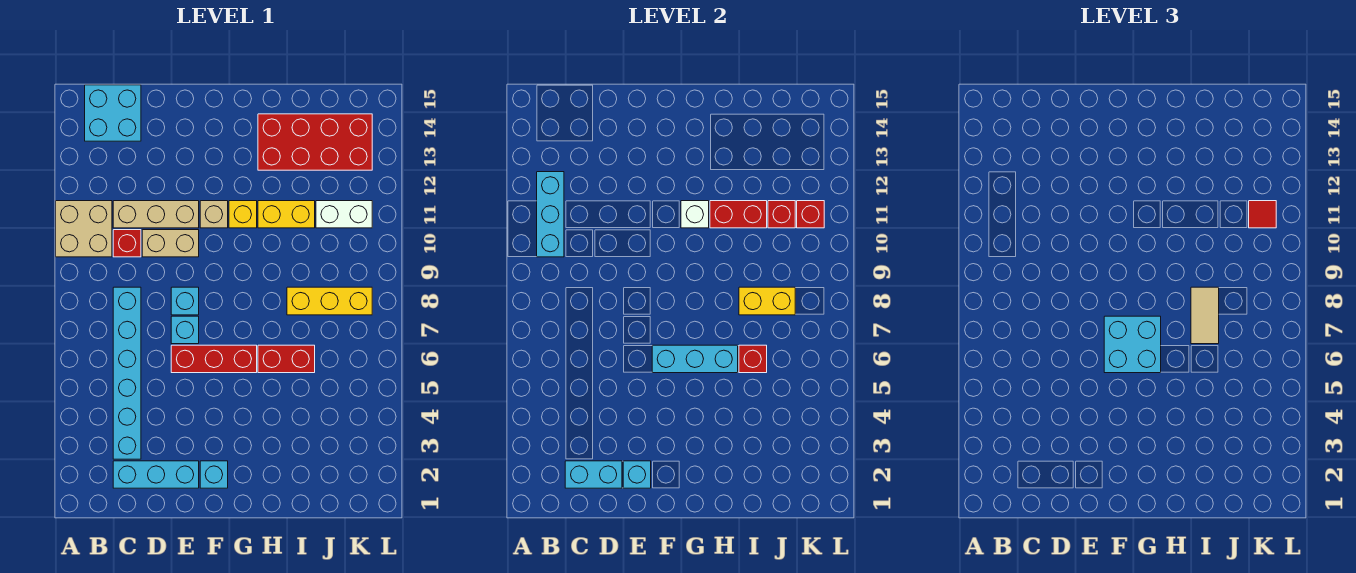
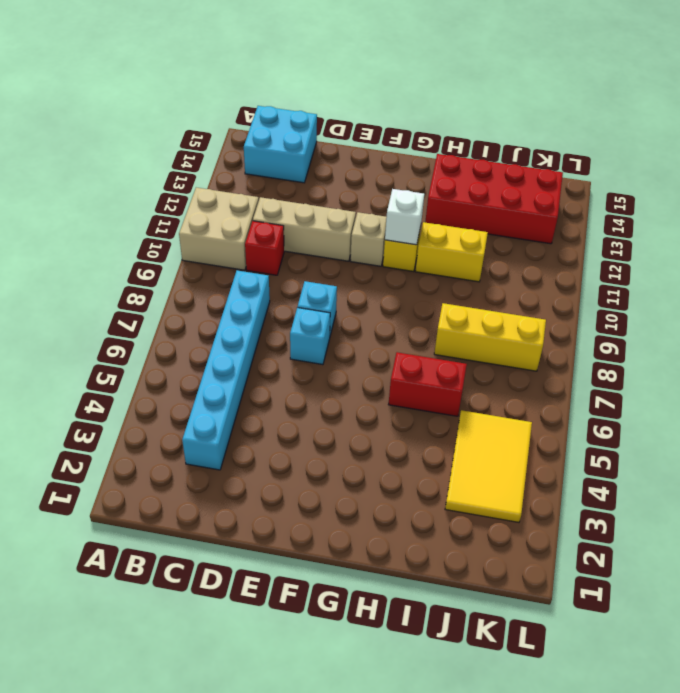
yellow 2x3 tile [445,410,532,522] -> none
none -> cyan 1x3 brick [113,461,199,488]
none -> tan 1x2 brick [142,230,199,257]
none -> red 1x3 brick [171,345,257,373]
none -> cyan 1x1 brick [200,461,228,488]

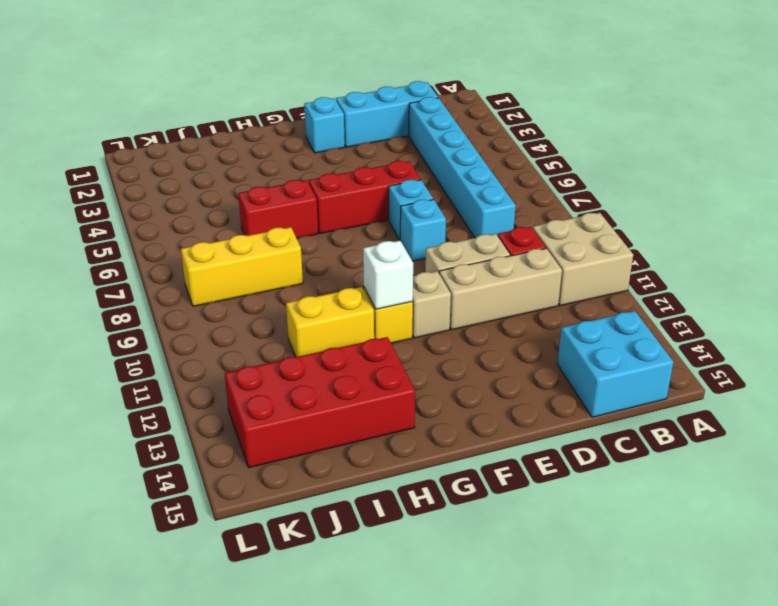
none -> white 1x2 brick [316,201,372,228]
none -> cyan 1x3 brick [537,172,564,257]
none -> cyan 1x2 brick [565,461,622,488]
none -> cyan 1x1 brick [623,461,651,488]

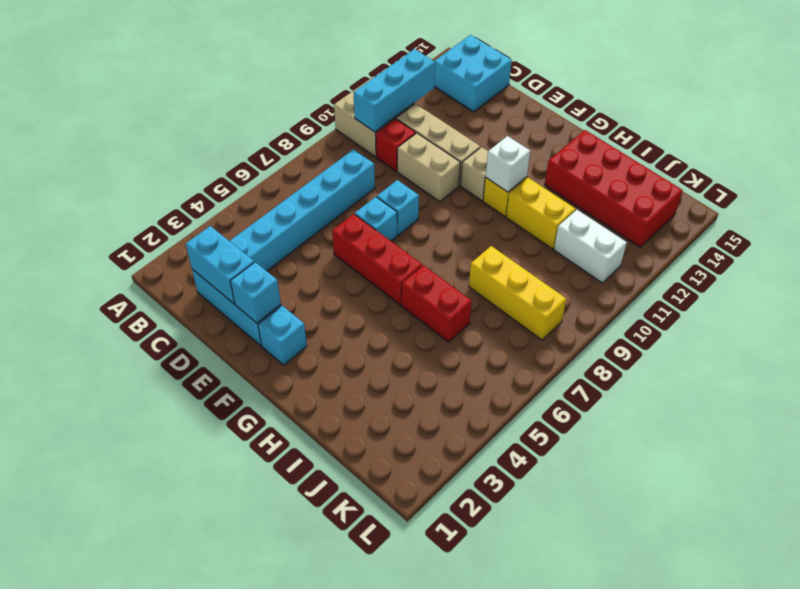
none -> cyan 1x3 brick [652,345,738,373]
none -> red 1x2 brick [710,201,767,228]
none -> red 1x1 brick [739,345,767,373]
none -> yellow 1x2 brick [739,287,795,315]

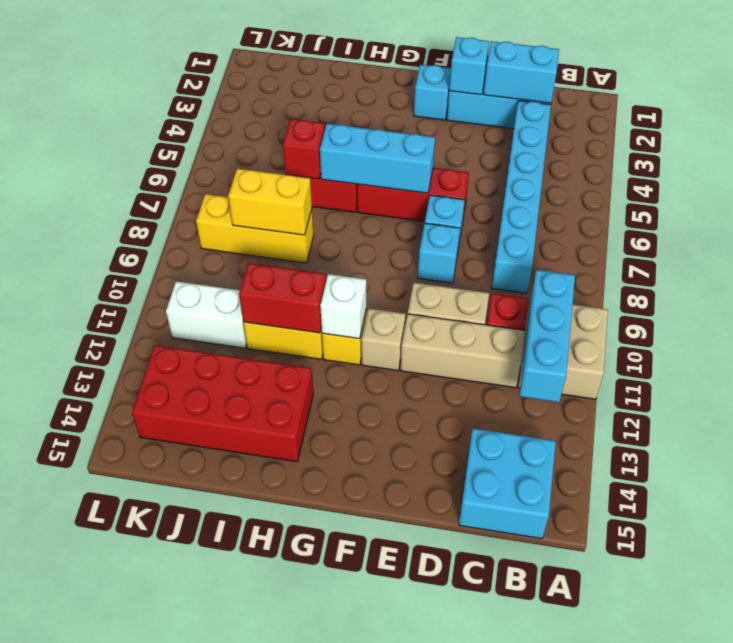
none -> red 1x1 brick [768,201,795,228]
none -> red 1x1 brick [797,201,824,228]
none -> cyan 2x2 brick [1104,316,1161,373]
none -> tan 1x2 tile [1191,287,1219,344]

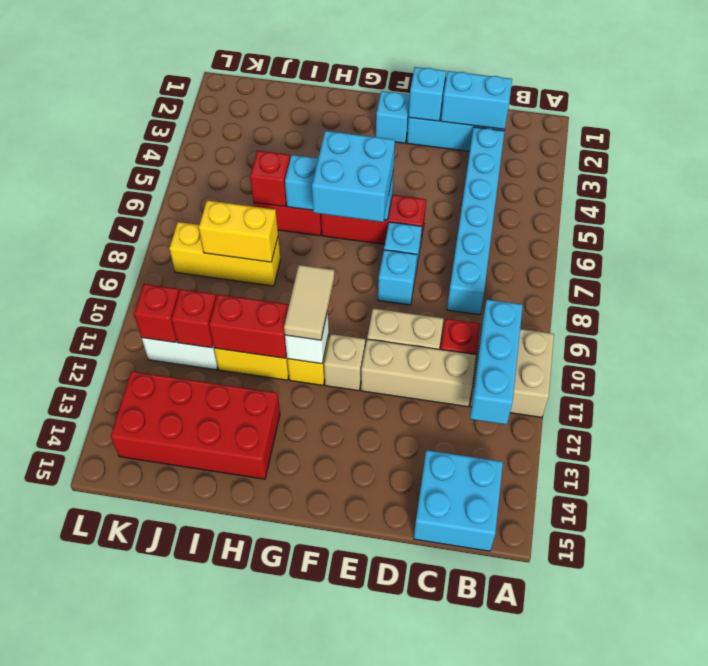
tan 1x2 tile [284,265,334,340] -> tan 1x2 tile moved to [1191,287,1219,344]
none -> red 1x1 tile [1249,201,1276,228]

